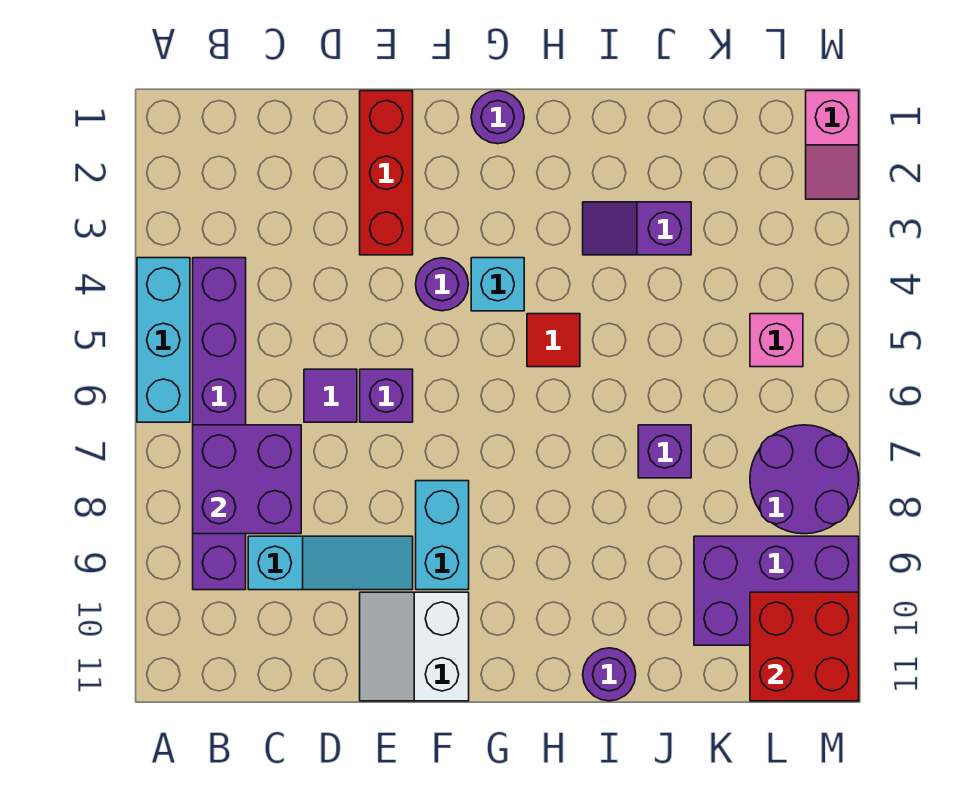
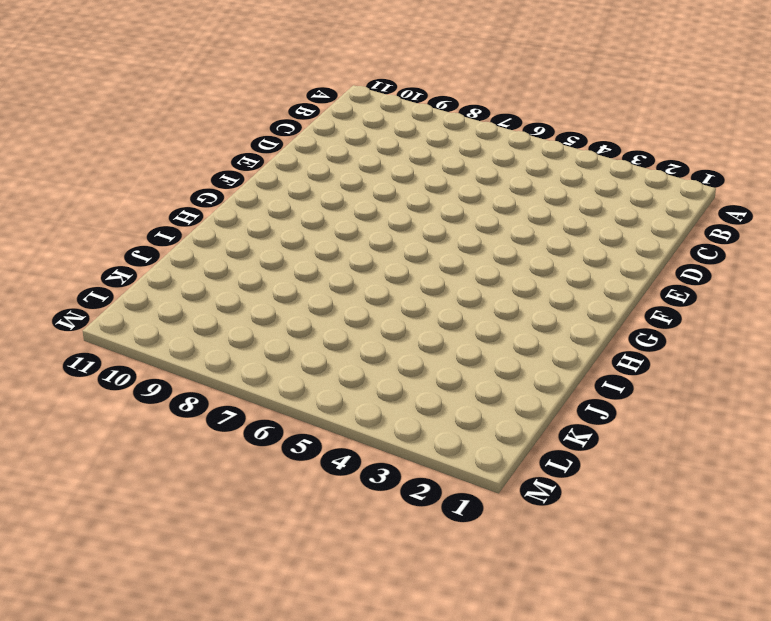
none -> cyan 1x3 brick [137,258,190,422]
none -> purple 1x6 brick [193,258,246,590]
none -> cyan 1x3 slope [248,536,413,590]

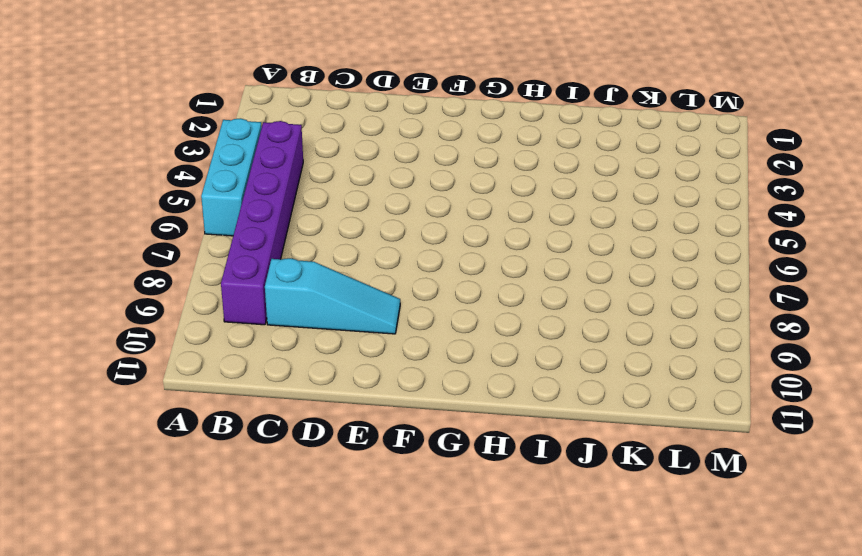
none -> purple 1x1 tile [304,369,357,422]
none -> red 1x3 brick [360,91,413,255]
none -> purple 1x1 brick [360,369,413,422]

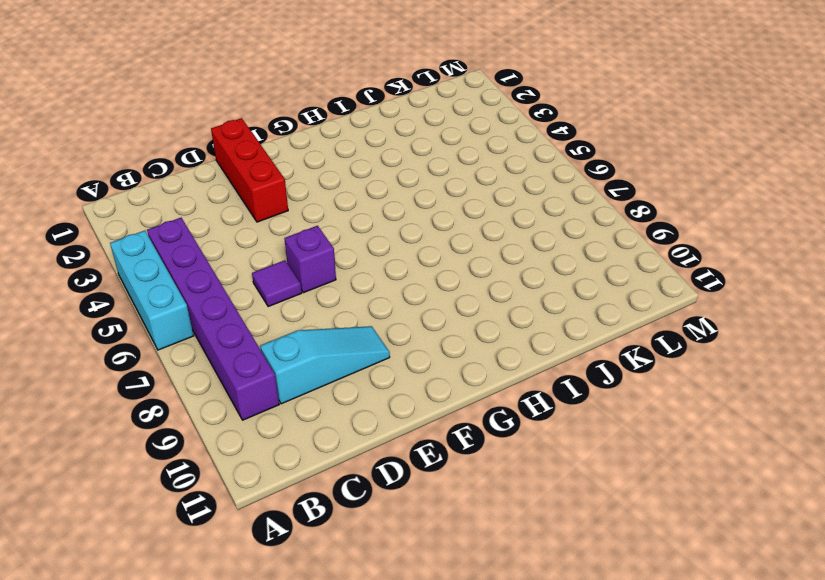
none -> white 2x2 slope [360,592,469,701]
none -> purple 1x1 round brick [416,258,469,311]
none -> cyan 1x2 brick [416,481,469,590]

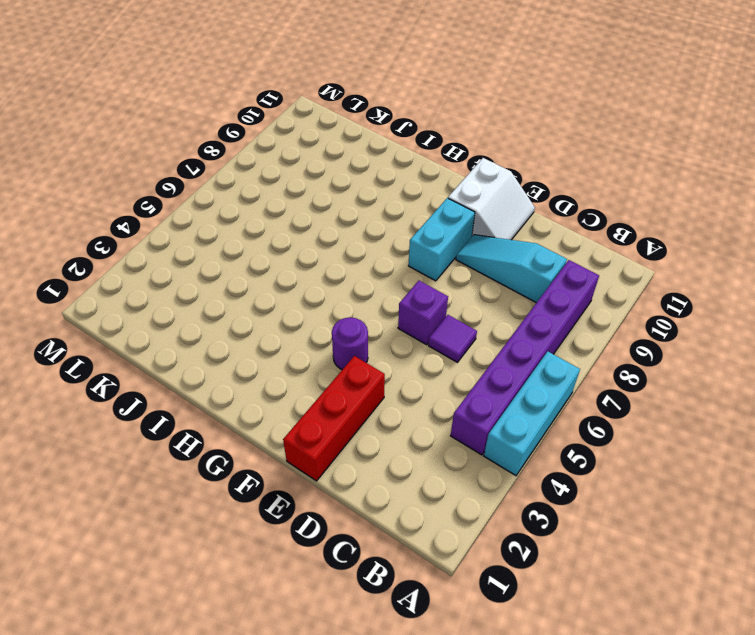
none -> purple 1x1 round brick [471,91,524,144]
none -> cyan 1x1 brick [471,258,524,311]
none -> red 1x1 tile [527,314,580,367]

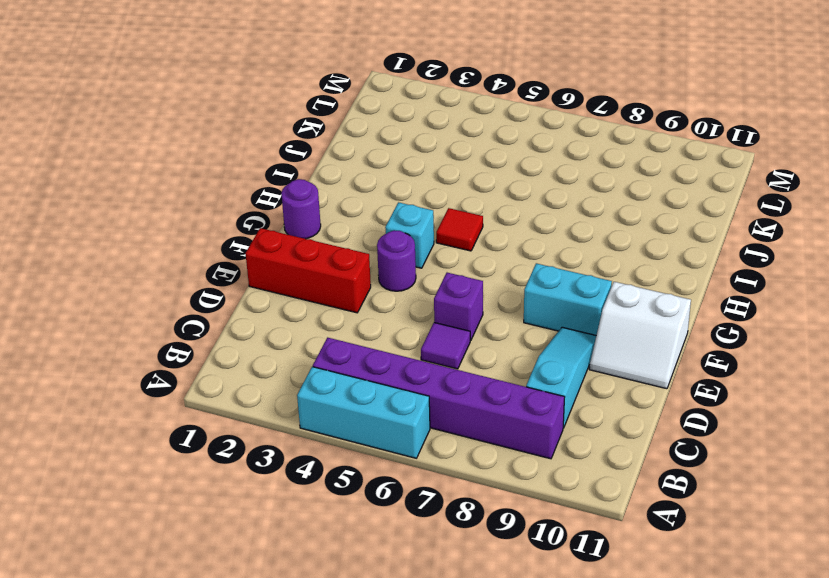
none -> purple 1x2 slope [583,202,691,255]
none -> purple 1x1 round brick [583,648,636,701]
none -> purple 1x1 brick [638,425,691,478]

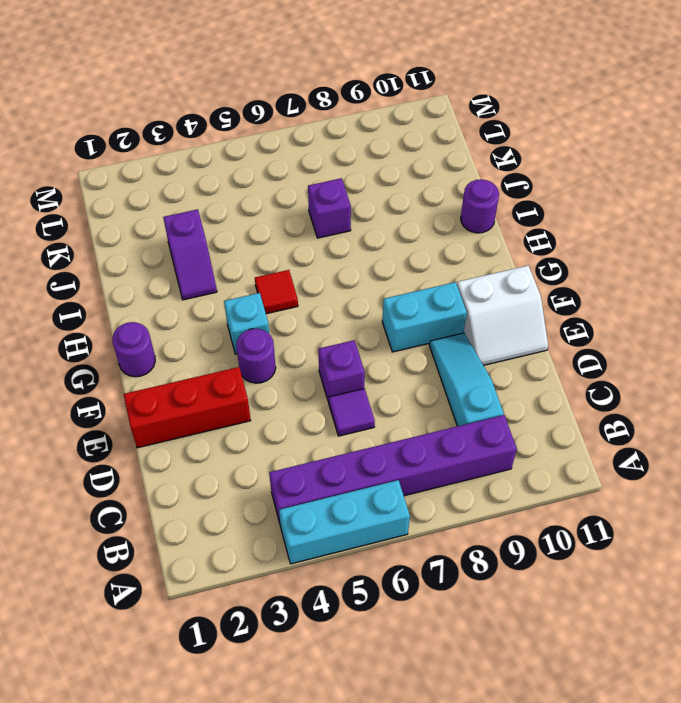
none -> purple 2x3 brick [694,536,859,645]
none -> pink 1x1 brick [750,314,803,367]
none -> purple 2x2 round brick [750,425,859,534]

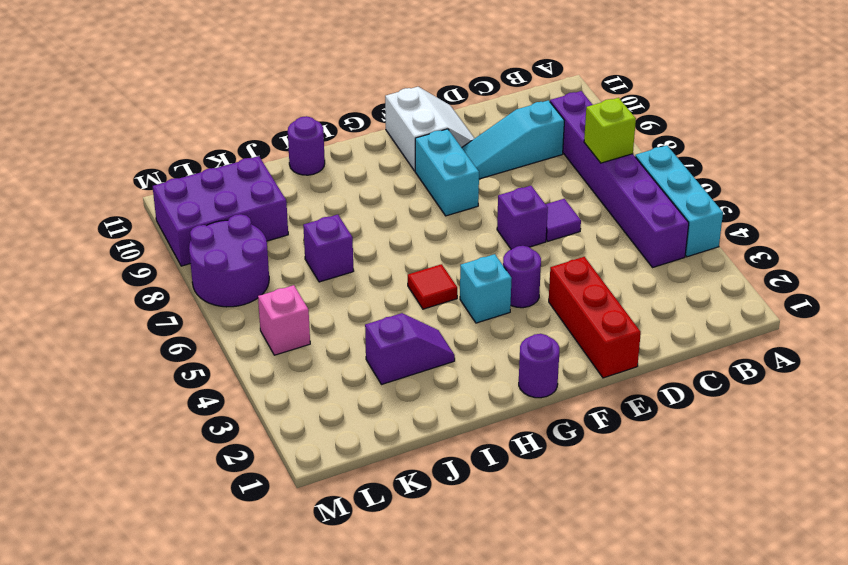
lime 1x1 brick [584,98,636,163] -> purple 2x2 brick [193,425,301,534]
none -> pink 1x2 slope [806,91,859,199]
none -> red 2x2 brick [750,592,859,701]

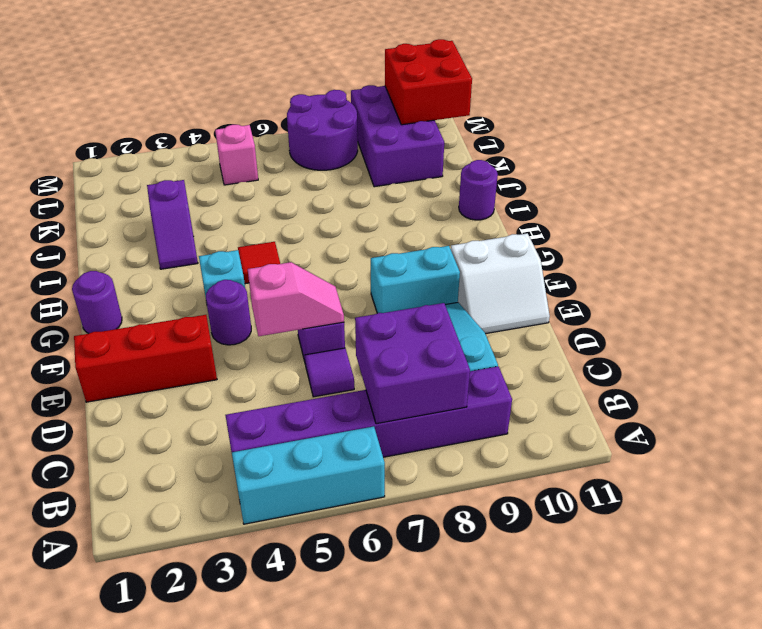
pink 1x2 slope [248,262,344,336] -> pink 1x2 slope moved to [806,91,859,199]
none -> purple 1x1 brick [638,425,691,478]

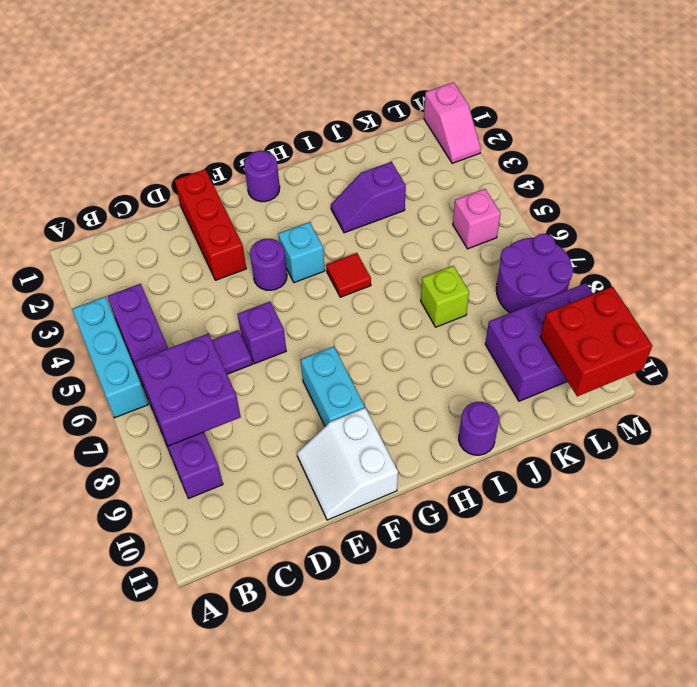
lime 1x1 brick [421,266,469,327] -> purple 1x1 brick [638,425,691,478]
none -> cyan 1x3 slope [248,536,413,590]

